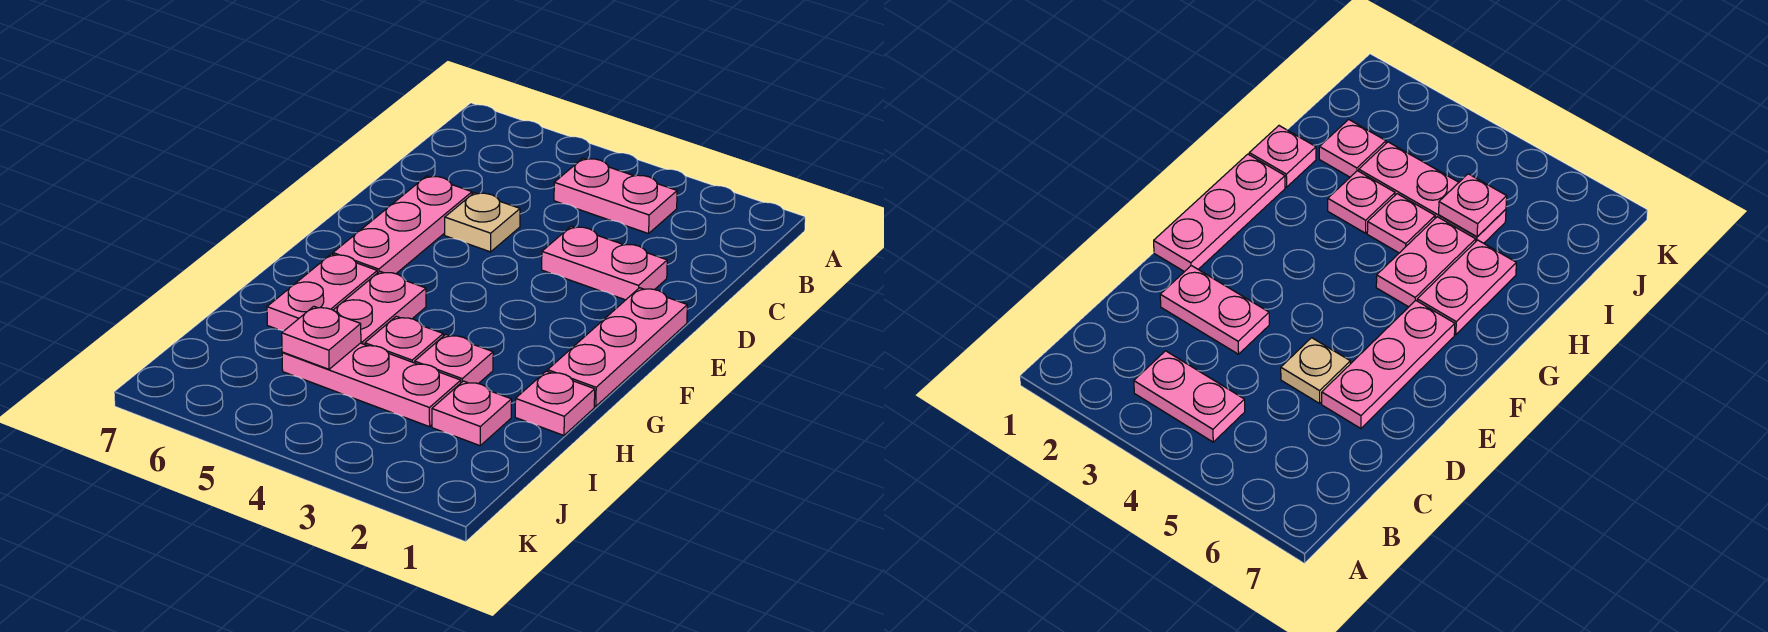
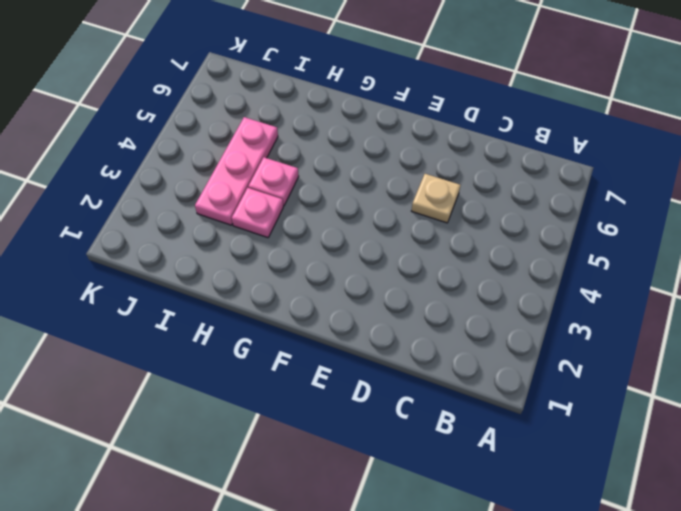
none -> pink 1x2 plate [554,158,677,234]
none -> pink 1x2 plate [542,226,667,300]
none -> pink 1x3 plate [333,176,472,274]

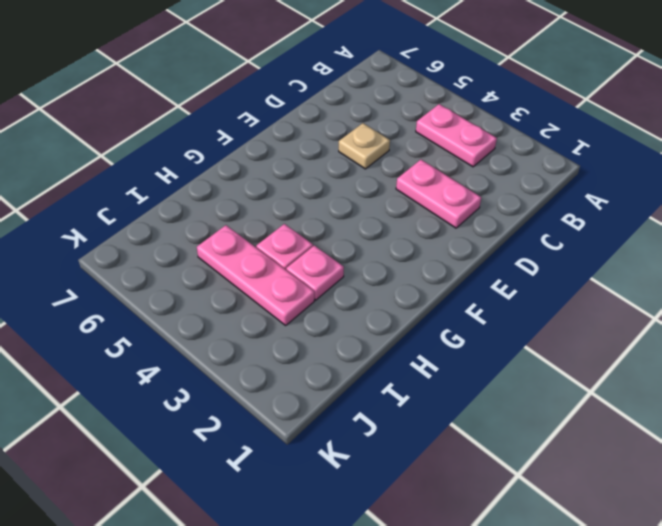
none -> pink 1x3 plate [333,176,472,274]
none -> pink 1x3 plate [548,288,687,406]
none -> pink 1x2 plate [333,271,426,345]

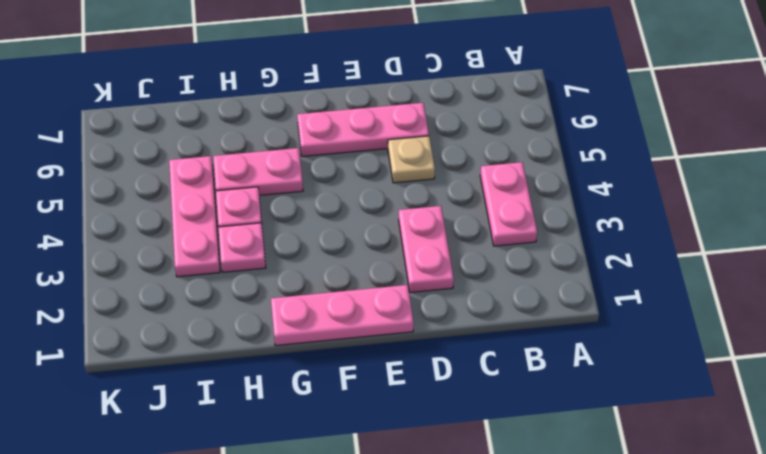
none -> pink 1x2 plate [267,254,377,331]
none -> pink 1x1 plate [515,371,595,435]
none -> pink 1x1 plate [432,381,512,446]

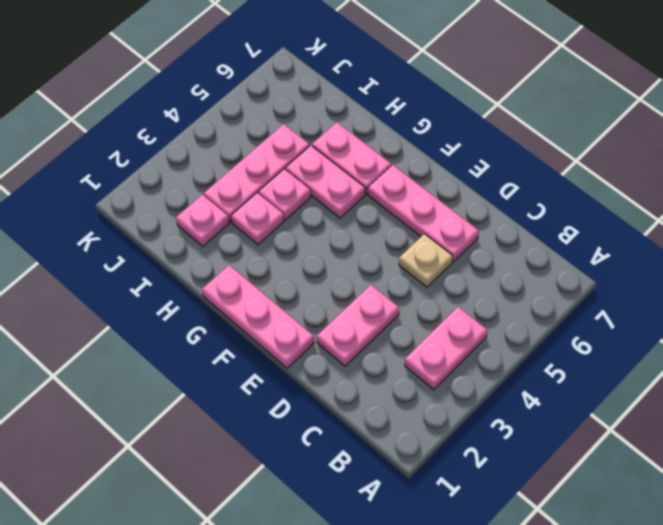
none -> pink 1x1 plate [515,371,595,435]
none -> pink 1x1 plate [282,306,361,369]

